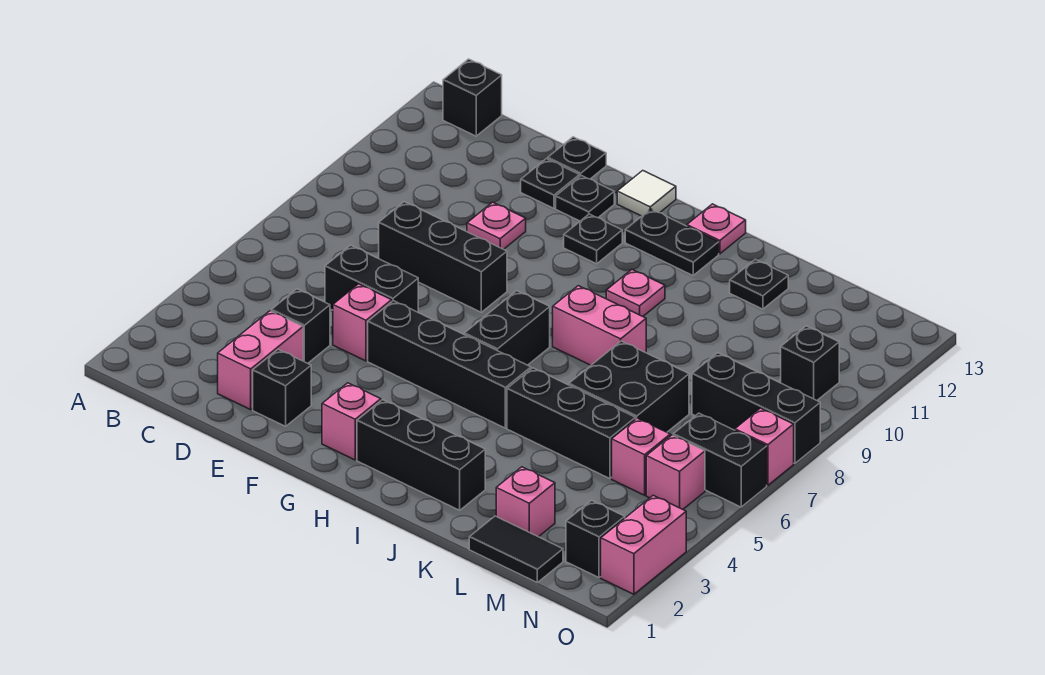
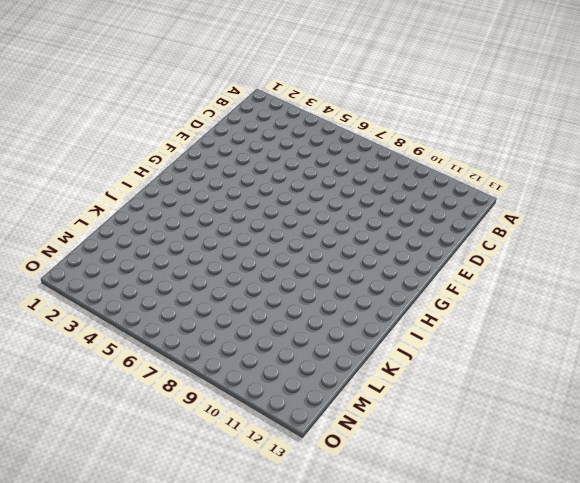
none -> black 1x1 brick [443,59,502,136]
none -> pink 1x2 brick [218,311,303,410]
none -> black 1x1 brick [271,289,330,363]
none -> black 1x2 brick [325,245,418,312]

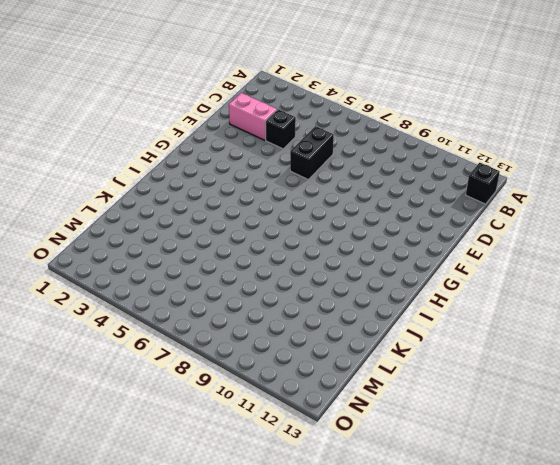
none -> black 1x3 brick [379,202,507,312]
none -> black 1x1 brick [253,349,311,426]
none -> pink 1x1 brick [333,284,392,361]
none -> pink 1x1 plate [467,202,526,249]

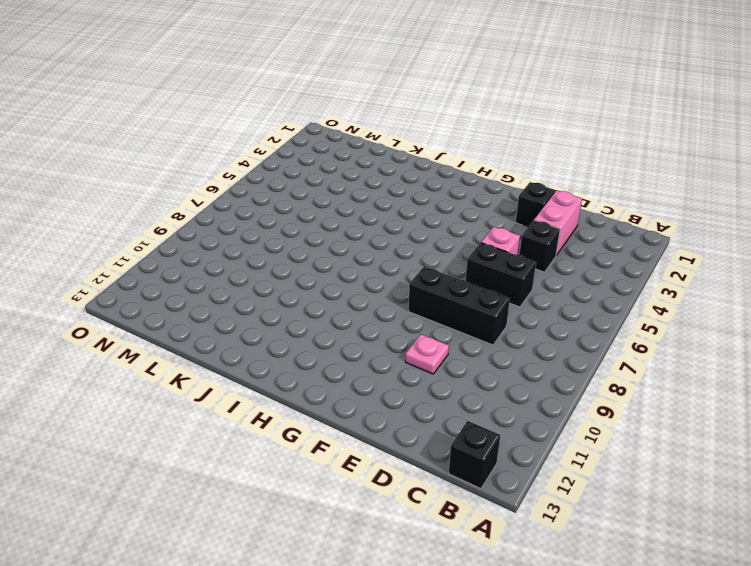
none -> black 1x1 plate [521,159,579,208]
none -> black 1x1 plate [548,137,606,179]
none -> black 1x4 brick [368,301,531,428]
none -> black 1x1 plate [556,176,614,221]

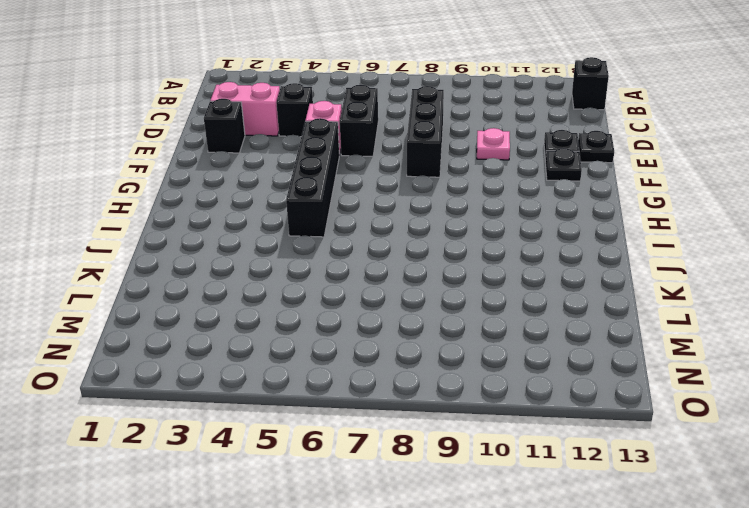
none -> pink 1x1 brick [322,383,381,460]
none -> black 1x1 plate [564,214,622,264]
none -> white 1x1 tile [617,171,676,216]
none -> black 1x3 brick [357,400,485,510]

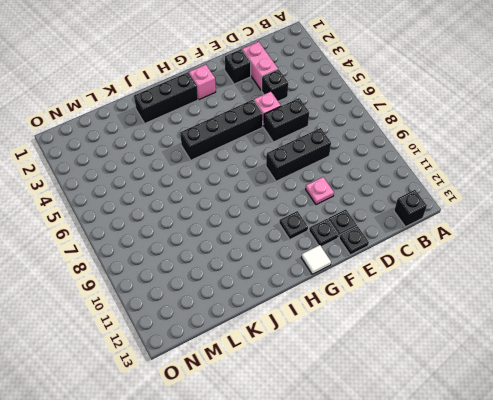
none -> black 1x2 brick [464,291,550,365]
none -> black 1x2 plate [625,209,719,275]
none -> pink 1x2 brick [553,286,646,365]
none -> pink 1x1 plate [606,270,665,316]

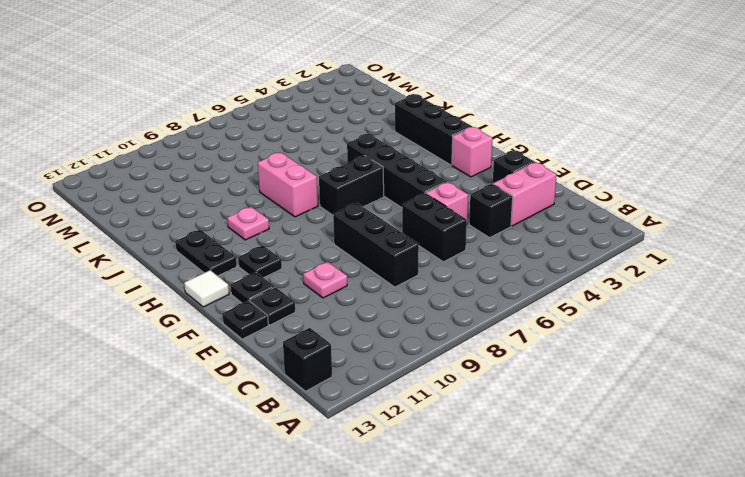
none -> pink 1x1 plate [687,204,746,254]
none -> black 1x3 brick [507,368,635,479]
none -> black 2x2 brick [569,341,689,432]
none -> black 1x1 plate [730,259,788,309]

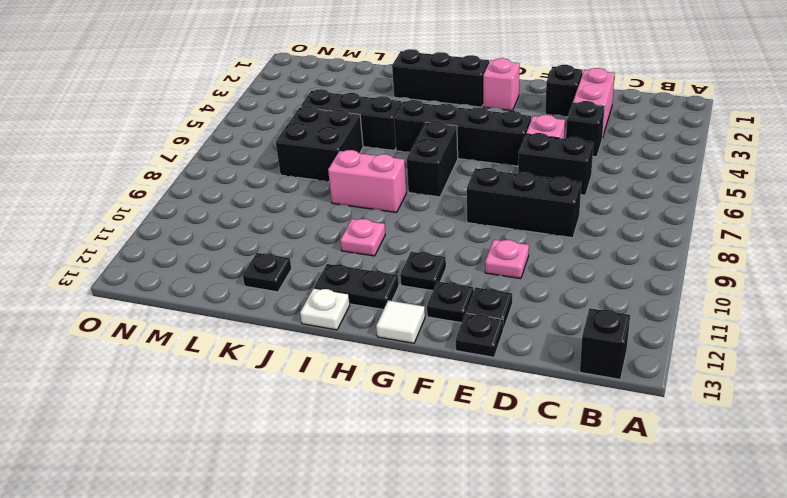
white 1x1 plate [300,288,350,330] -> pink 1x1 plate [687,204,746,254]
none -> black 1x2 tile [469,516,563,582]
none -> pink 1x1 brick [496,467,555,537]
none -> pink 1x1 brick [612,418,670,495]
none -> black 1x3 brick [692,353,820,464]

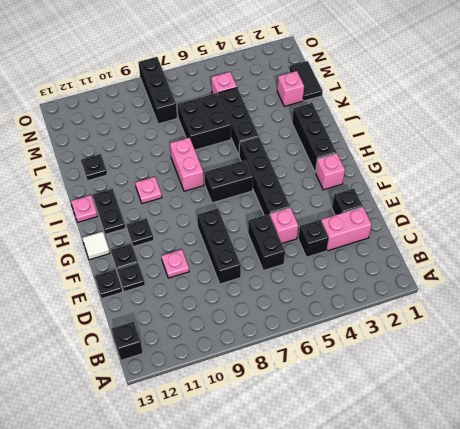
none -> black 1x1 brick [566,500,625,577]
none -> pink 1x1 brick [646,435,705,509]
none -> black 1x2 brick [673,413,767,507]
none -> black 1x1 brick [781,326,839,400]

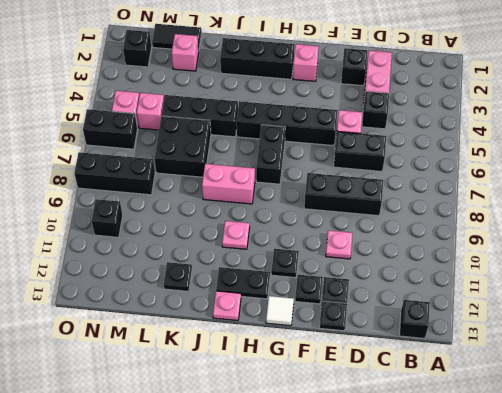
none -> pink 1x2 brick [601,495,686,594]
none -> pink 1x1 brick [735,408,794,485]

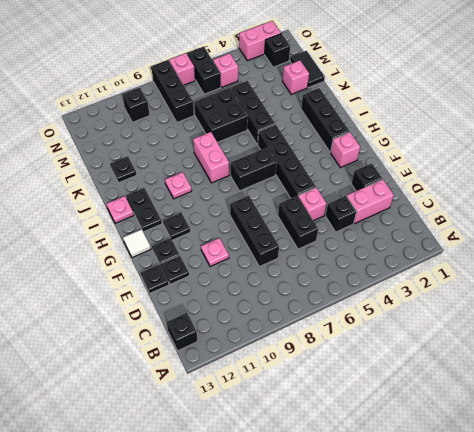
none -> pink 1x1 brick [612,418,670,495]

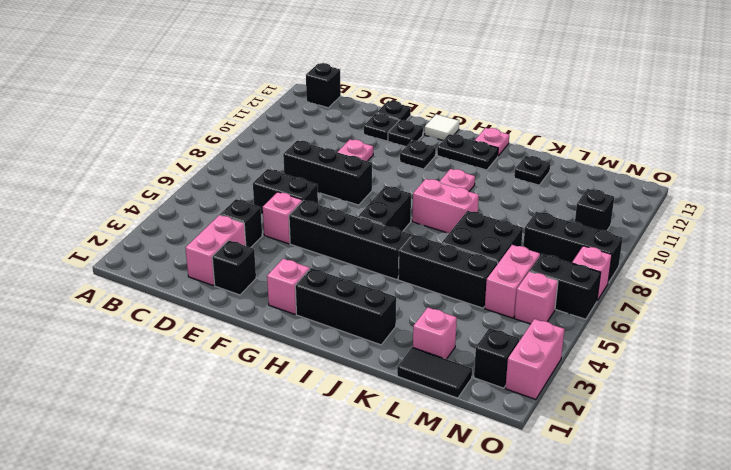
pink 1x2 brick [485,245,540,318] -> pink 1x1 brick [612,418,670,495]

